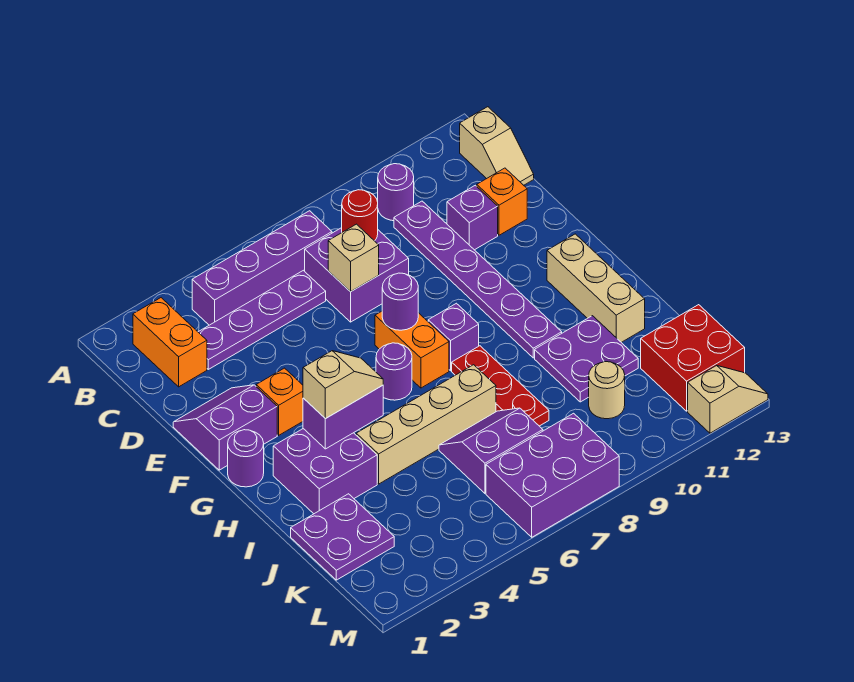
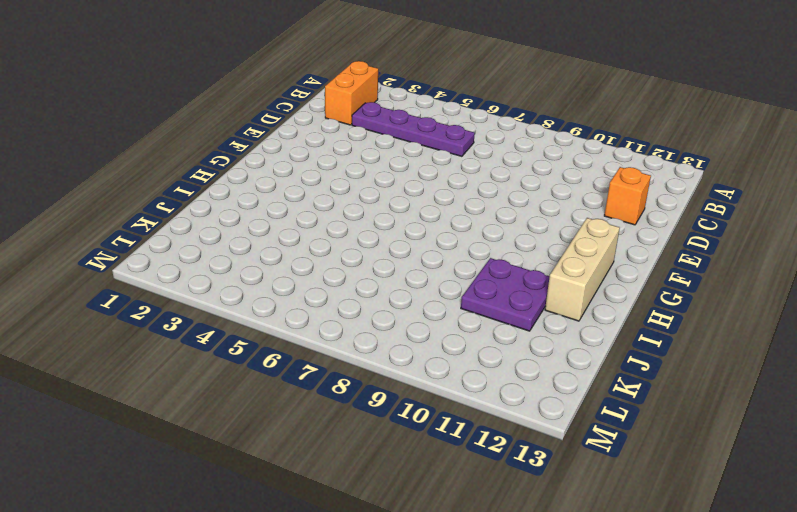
none -> purple 1x4 brick [192,211,332,325]
none -> purple 1x1 round brick [378,164,414,221]
none -> tan 1x2 slope [460,107,534,185]
none -> purple 2x2 brick [305,228,409,322]

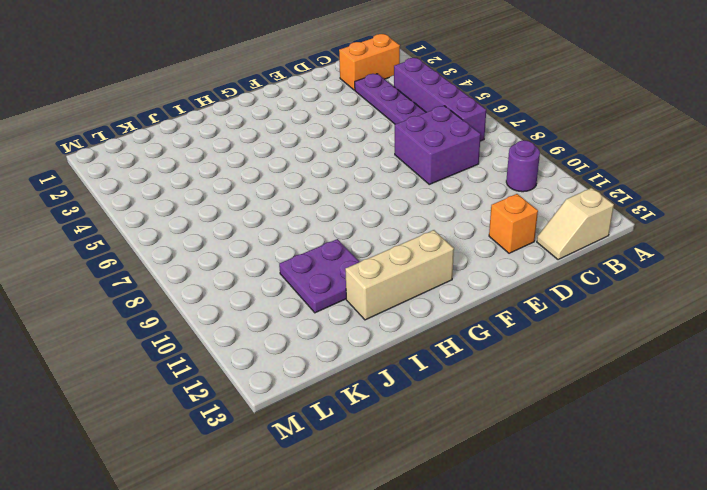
none -> purple 1x6 plate [394,201,562,358]
none -> purple 1x1 brick [447,185,498,250]
none -> purple 2x2 slope [173,385,277,470]
none -> orange 1x1 brick [256,368,303,435]

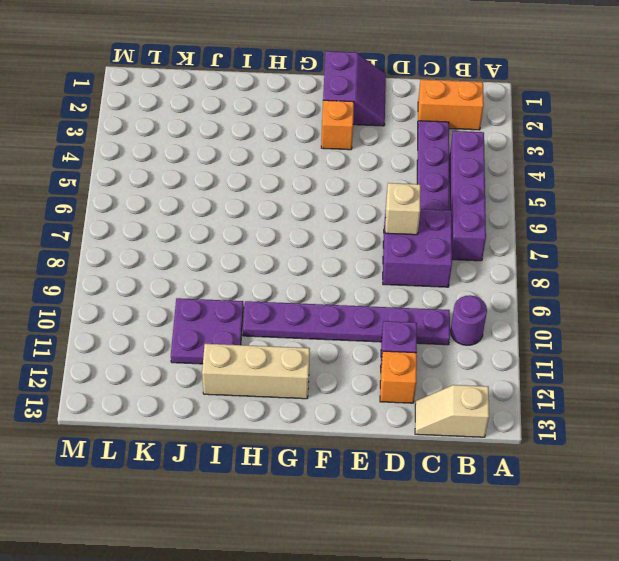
none -> orange 1x2 brick [375,311,449,388]
none -> purple 1x1 round brick [228,430,264,487]
none -> purple 1x1 round brick [376,343,412,400]
none -> purple 1x1 brick [428,303,479,371]

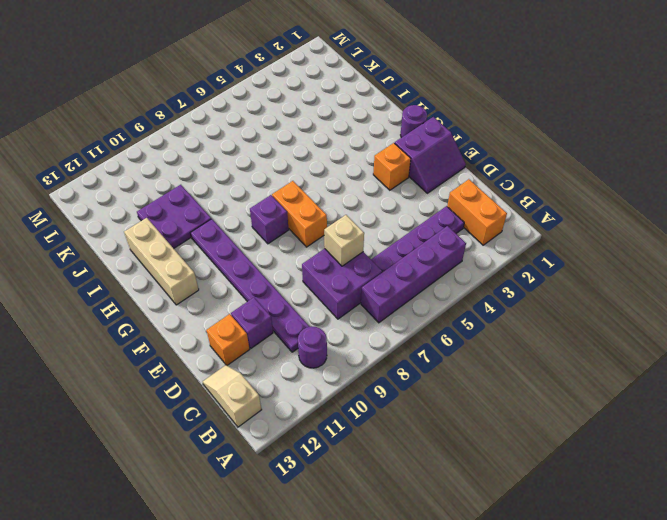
none -> purple 1x1 round brick [376,343,412,400]
none -> purple 2x2 brick [273,429,377,514]
none -> red 1x3 plate [452,346,549,426]
none -> tan 1x4 brick [356,365,496,484]

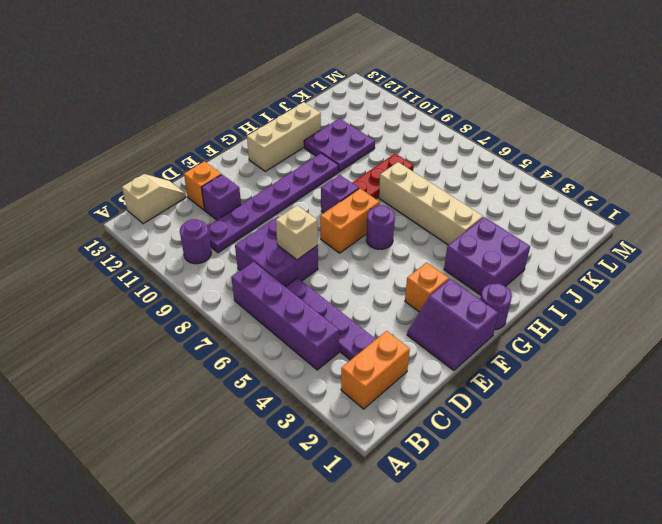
none -> purple 2x2 plate [291,494,394,580]
none -> purple 2x2 slope [439,408,543,493]
none -> tan 1x1 round brick [589,362,625,419]
none -> red 2x2 brick [641,305,745,411]

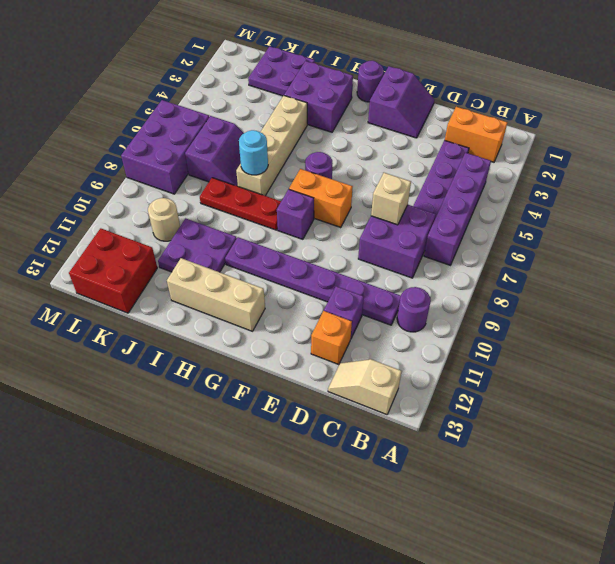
cyan 1x1 round brick [239,130,268,175] -> none
none -> orange 1x1 brick [256,368,303,435]
none -> tan 1x2 slope [688,365,768,433]
none -> red 1x1 round brick [342,190,378,241]
none -> purple 1x1 round brick [382,273,418,330]

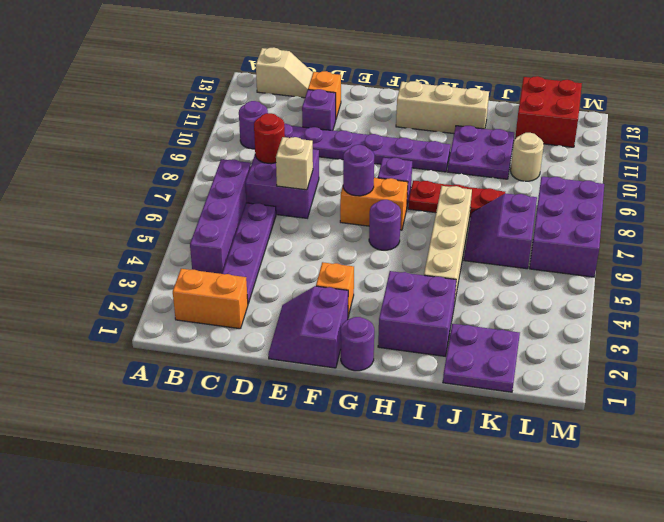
none -> tan 1x2 slope [688,365,768,433]
none -> purple 1x2 brick [303,385,383,449]
none -> tan 1x2 slope [303,351,383,419]

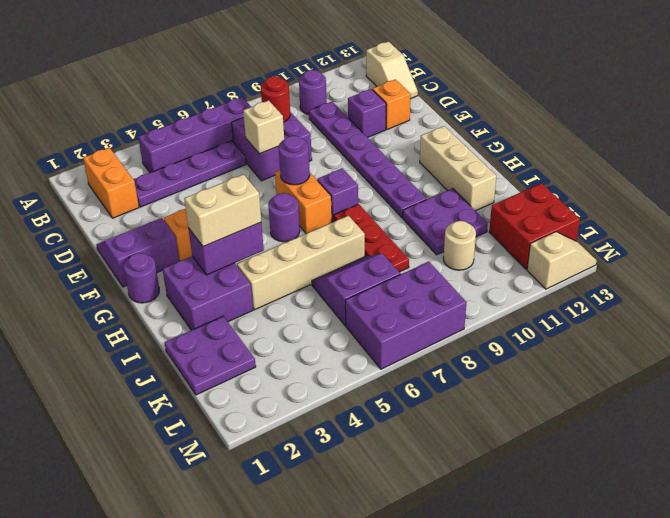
tan 1x2 brick [184,174,261,247] -> tan 1x2 slope [303,351,383,419]

